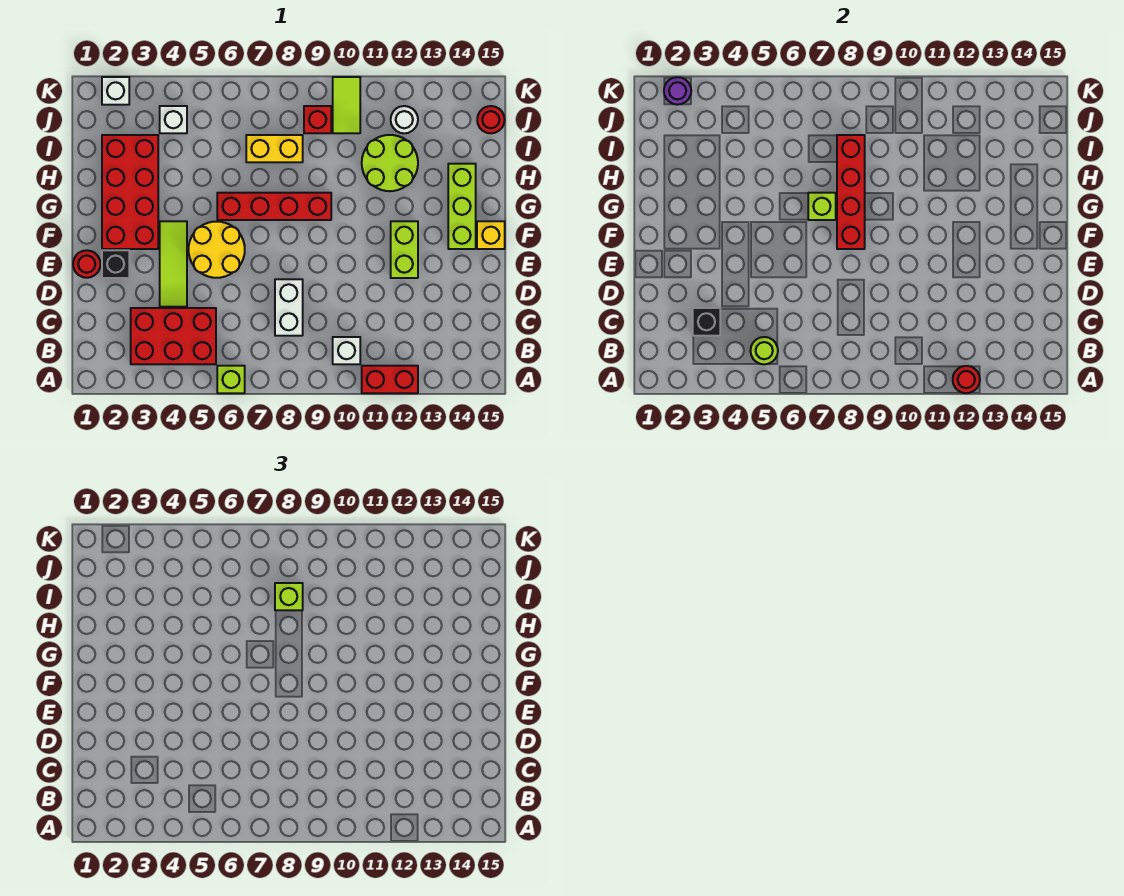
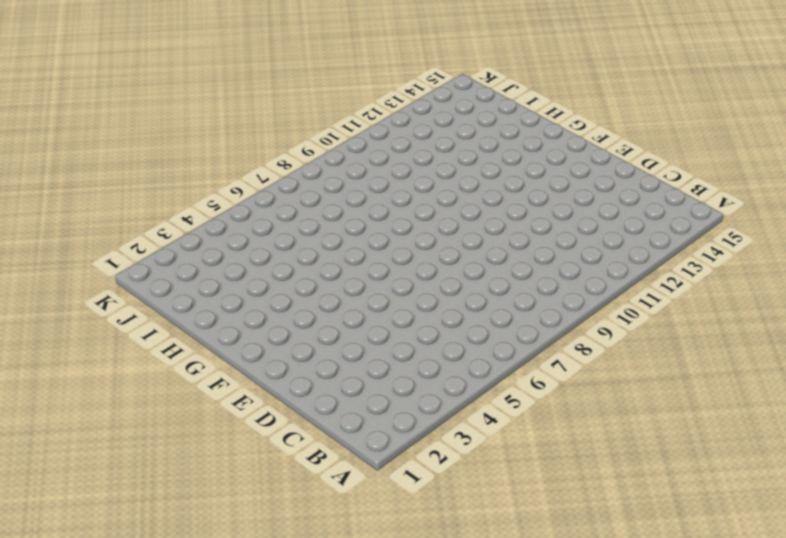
none -> lime 1x1 brick [217,366,245,393]
none -> red 1x2 brick [362,366,418,393]
none -> red 2x3 brick [131,308,216,364]

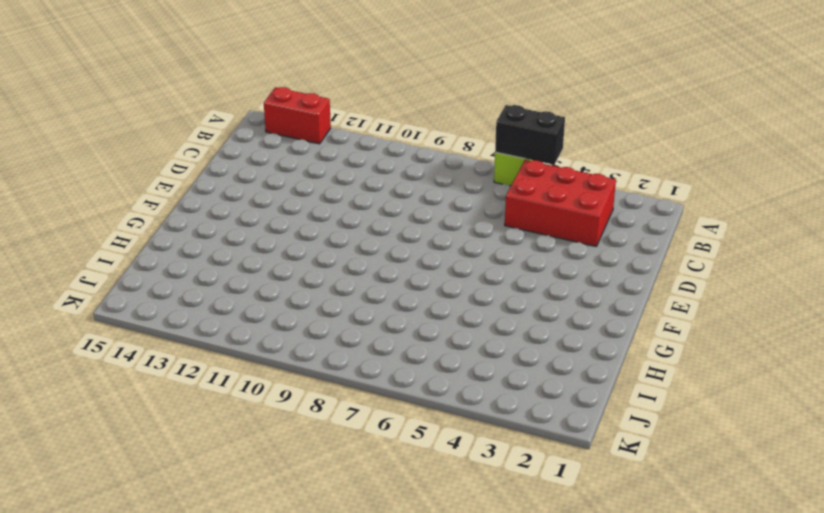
black 1x2 brick [495,105,565,165] -> none
red 1x2 brick [264,87,331,144] -> red 1x2 brick moved to [362,366,418,393]
none -> white 1x1 brick [333,337,360,364]
none -> white 1x2 brick [275,279,303,336]
none -> lime 1x3 tile [160,221,187,307]

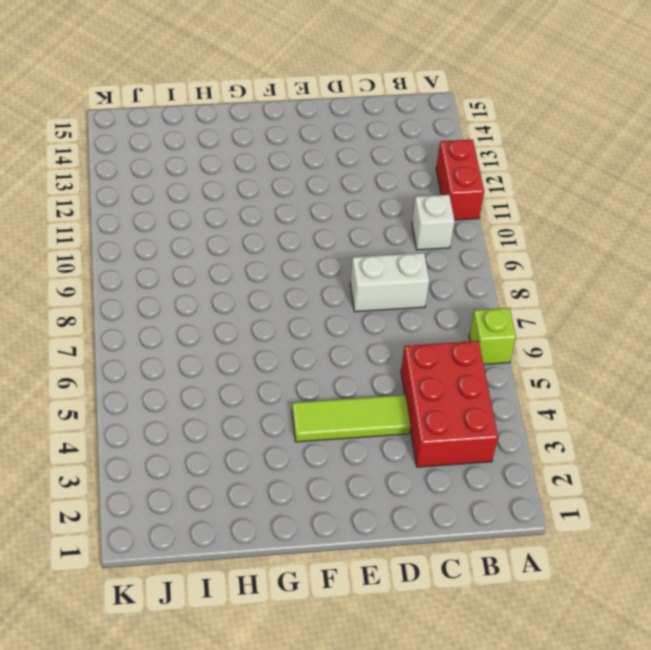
none -> red 1x1 round brick [73,250,100,278]
none -> black 1x1 brick [102,250,129,278]
none -> yellow 2x2 round brick [188,222,245,278]

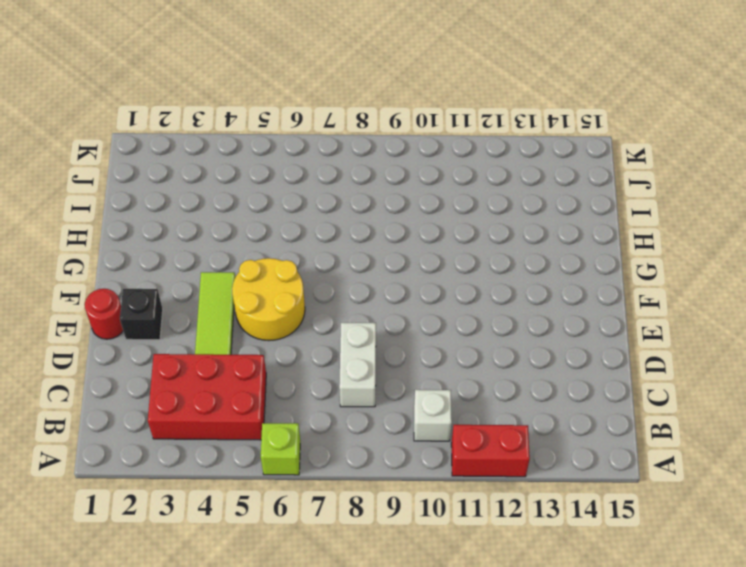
none -> lime 1x2 brick [391,221,418,278]
none -> red 2x4 brick [102,135,158,249]
none -> lime 1x3 brick [448,164,476,249]

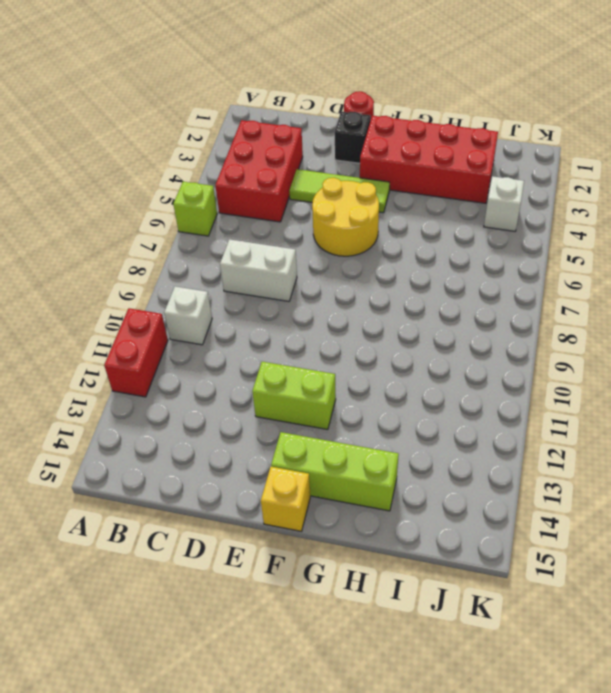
none -> red 1x4 brick [217,193,331,220]
none -> lime 2x2 round brick [362,135,418,191]
none -> yellow 1x2 brick [246,135,303,162]

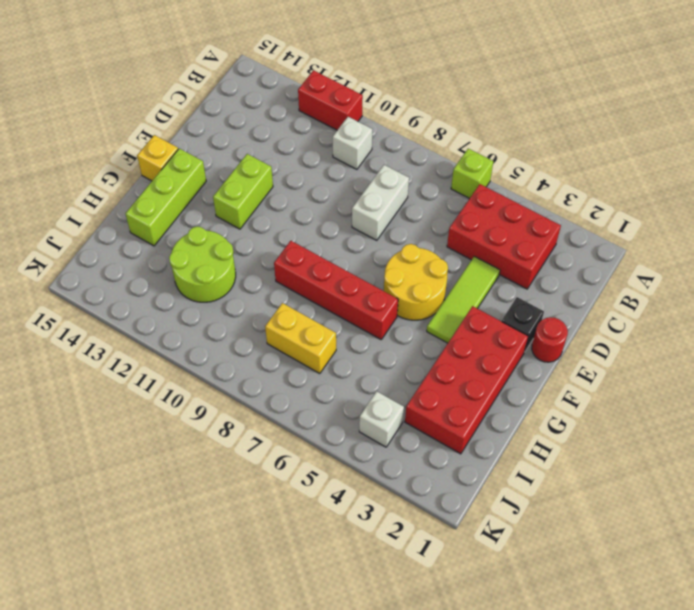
none -> red 1x1 brick [304,106,331,133]
none -> lime 1x2 tile [333,77,360,133]
none -> white 1x1 round brick [391,106,418,133]

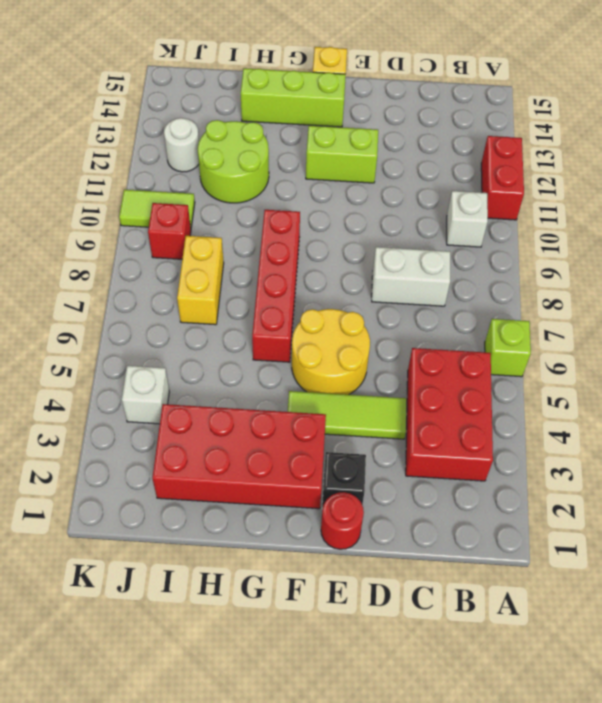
none -> red 1x1 round brick [477,106,505,133]
none -> white 1x1 brick [102,77,129,105]
none -> red 1x1 round brick [953,366,980,393]

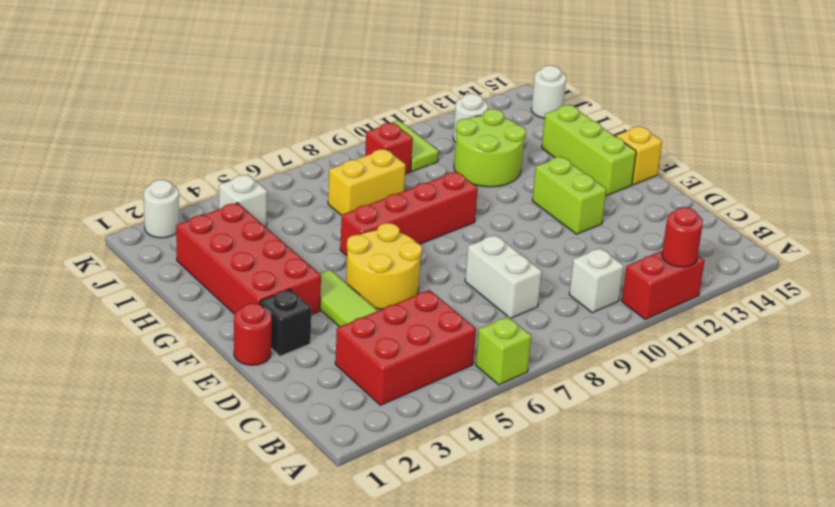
white 1x1 round brick [531,65,566,118] -> red 1x1 round brick [477,106,505,133]
white 1x1 round brick [144,180,179,238] -> white 1x1 brick [102,77,129,105]
none -> lime 1x1 round brick [751,337,778,364]
none -> black 1x1 brick [693,308,720,336]
none -> red 1x4 brick [837,135,865,249]

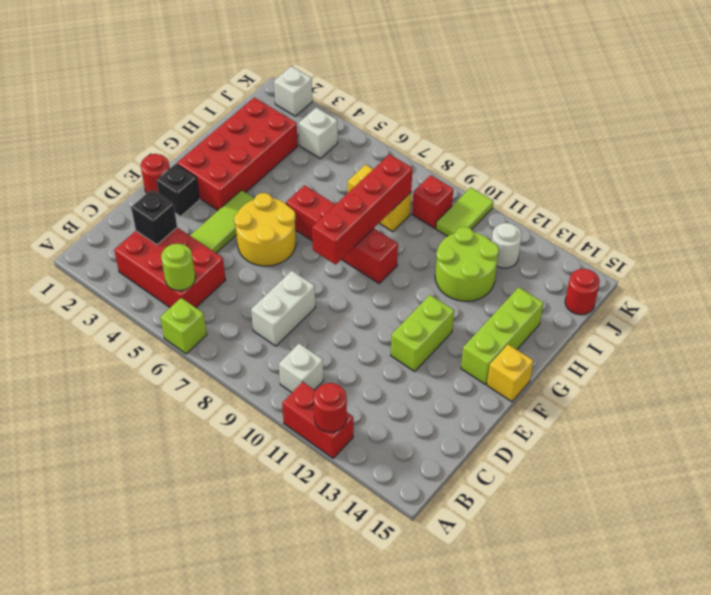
none -> lime 1x1 brick [808,193,836,220]
none -> purple 1x1 round brick [664,77,691,105]
none -> lime 1x1 brick [275,583,303,610]

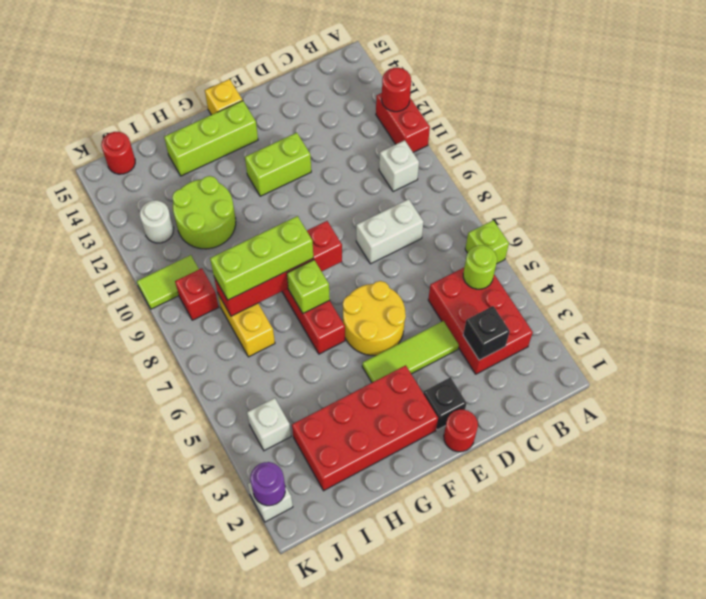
lime 1x3 brick [210,216,313,300] -> lime 1x1 brick [275,583,303,610]

